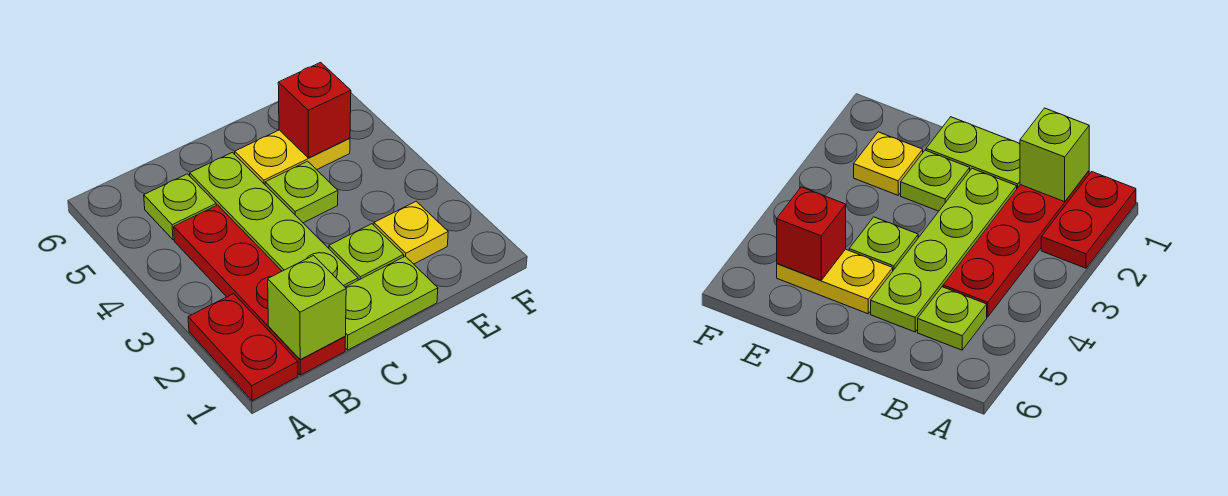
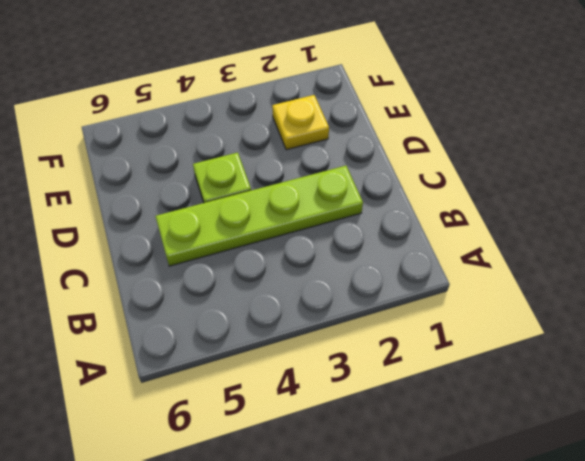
none -> red 1x2 plate [188,294,298,401]
none -> red 1x4 plate [174,205,345,375]

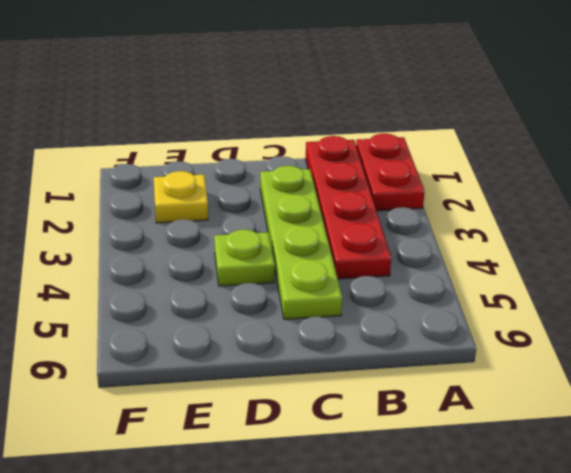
none -> lime 1x1 plate [144,174,216,240]
none -> lime 1x2 plate [345,256,438,350]

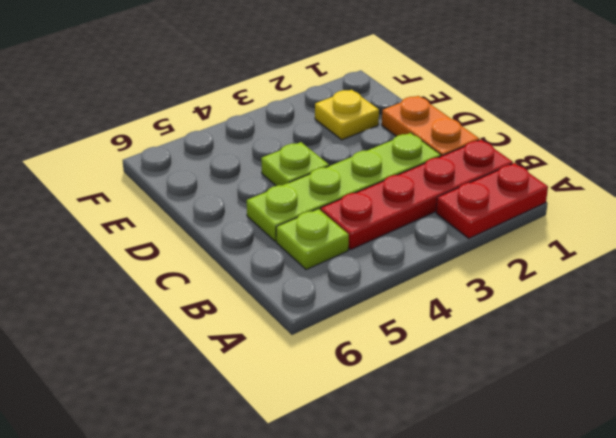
orange 1x2 plate [382,96,479,156] -> lime 1x2 plate [345,256,438,350]
none -> lime 1x1 plate [329,224,404,280]
none -> yellow 1x2 plate [235,130,350,184]

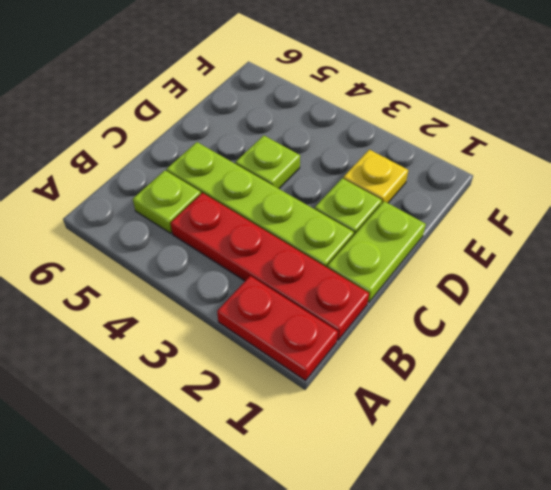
none -> yellow 1x2 plate [235,130,350,184]
none -> lime 1x1 brick [268,256,346,360]

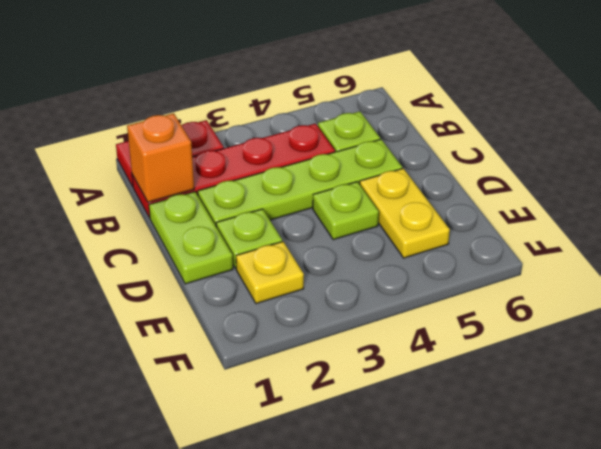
orange 1x1 brick [127,113,194,202] -> lime 1x1 brick [268,256,346,360]
none -> red 1x1 brick [278,62,351,158]

